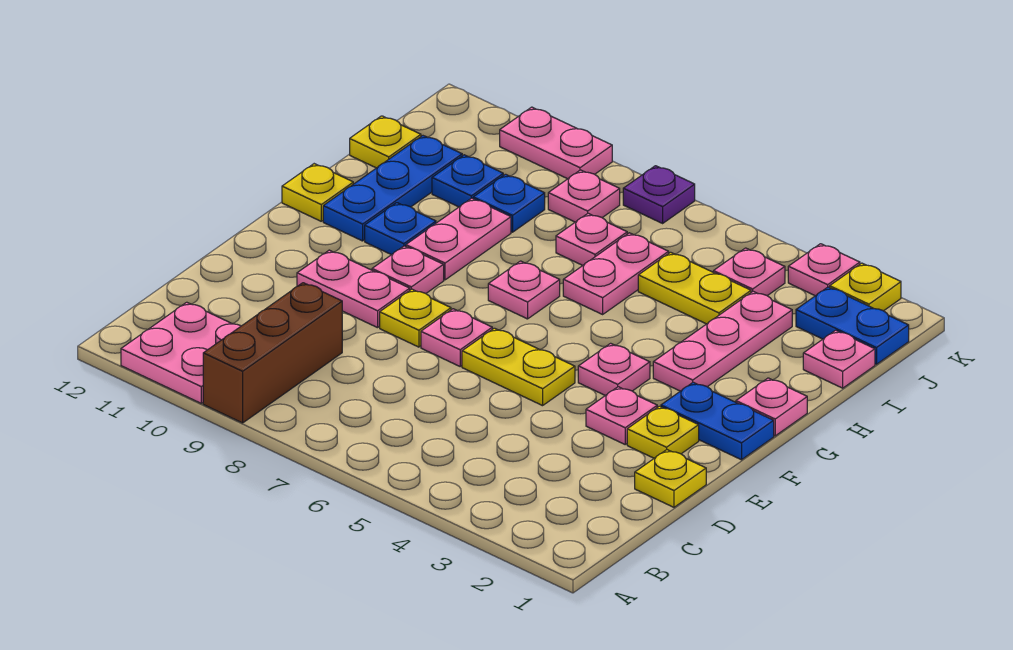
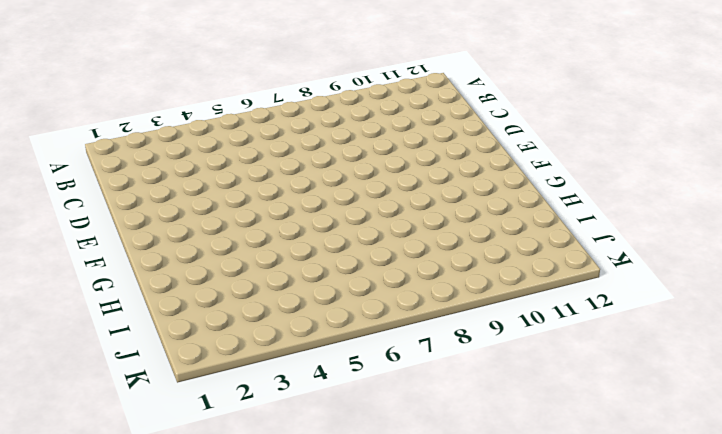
none -> brown 1x3 brick [203,283,342,423]
none -> pink 2x2 plate [121,302,241,403]
none -> yellow 1x1 plate [635,450,706,507]
none -> yellow 1x1 plate [627,406,699,458]

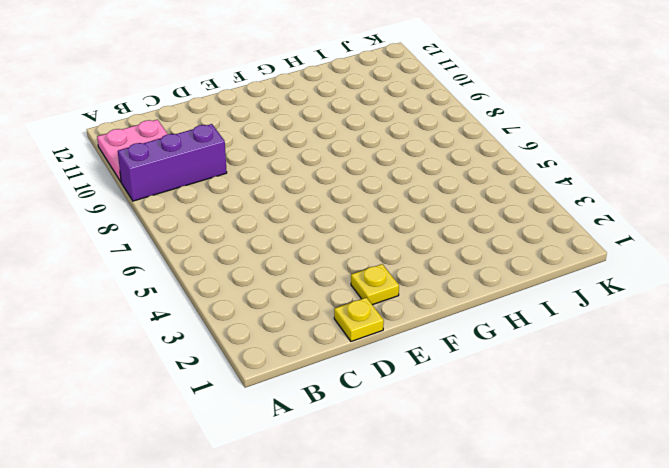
purple 1x3 brick [118,124,227,201] -> brown 1x3 brick [203,283,342,423]
none -> pink 1x1 plate [586,387,657,444]
none -> yellow 1x2 plate [462,328,575,406]
none -> pink 1x1 plate [421,309,492,366]
none -> yellow 1x1 plate [380,289,451,347]

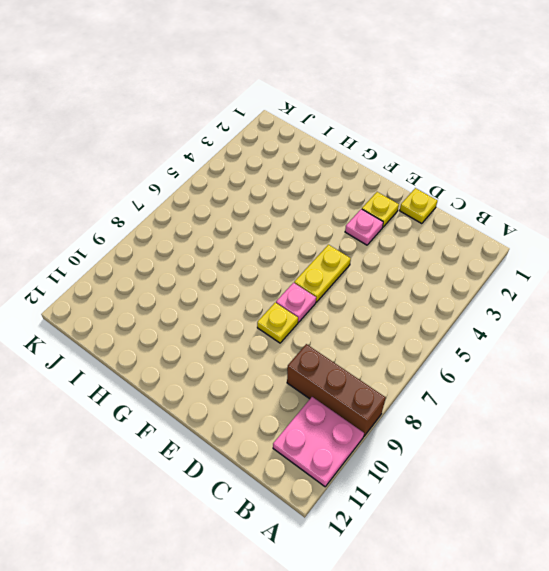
none -> pink 1x2 plate [297,250,410,328]
none -> blue 1x2 plate [661,382,774,460]
none -> pink 1x1 plate [578,343,650,396]
none -> pink 1x1 plate [372,246,444,293]

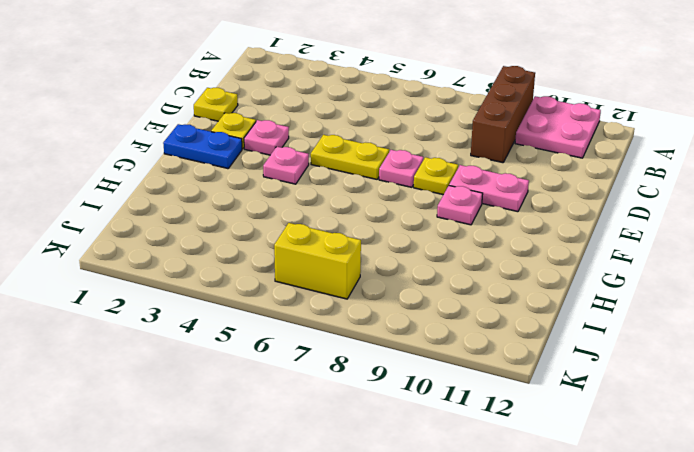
yellow 1x2 brick [274,223,361,299] -> none
none -> pink 1x1 plate [736,378,807,436]
none -> pink 1x3 plate [653,291,792,391]
none -> pink 1x1 plate [488,261,560,319]
none -> pink 1x2 plate [406,198,511,280]

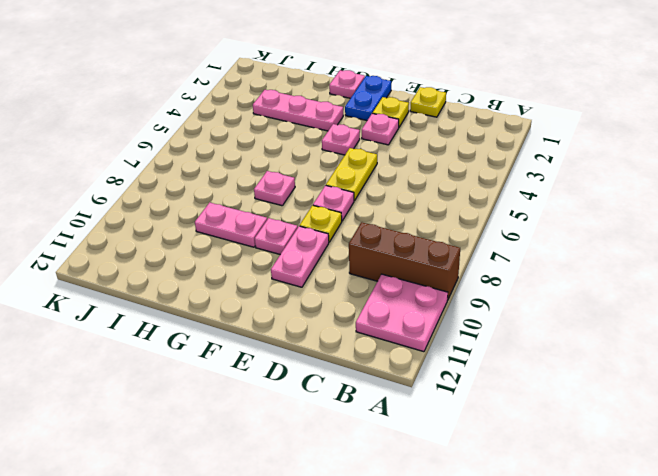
none -> blue 1x1 plate [365,203,436,255]
none -> blue 1x3 plate [323,136,462,241]
none -> yellow 1x1 plate [282,164,353,221]
none -> pink 1x2 plate [563,233,669,314]

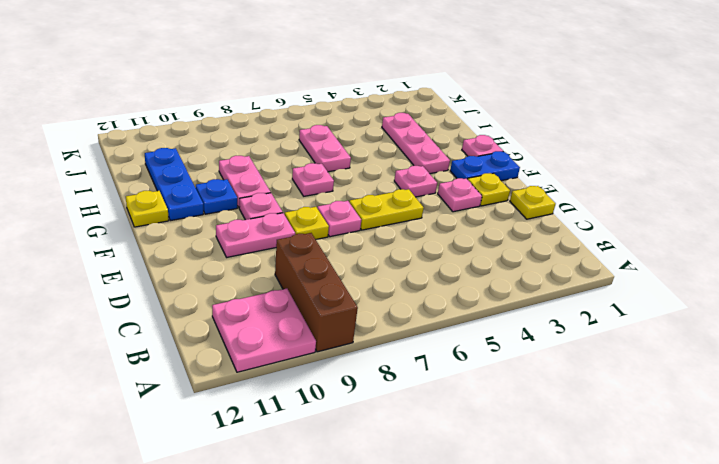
none -> pink 1x1 plate [803,330,875,388]
none -> yellow 1x2 plate [638,252,751,324]
none -> pink 1x1 plate [556,213,627,266]
none -> blue 1x1 plate [473,174,545,232]

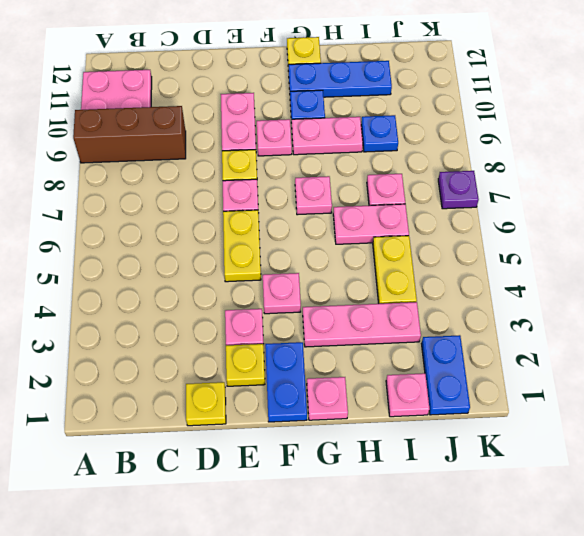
none -> blue 1x1 plate [432,155,503,207]
none -> yellow 1x1 plate [350,116,421,168]
none -> pink 1x1 plate [713,248,785,296]
none -> pink 1x1 plate [548,170,620,222]

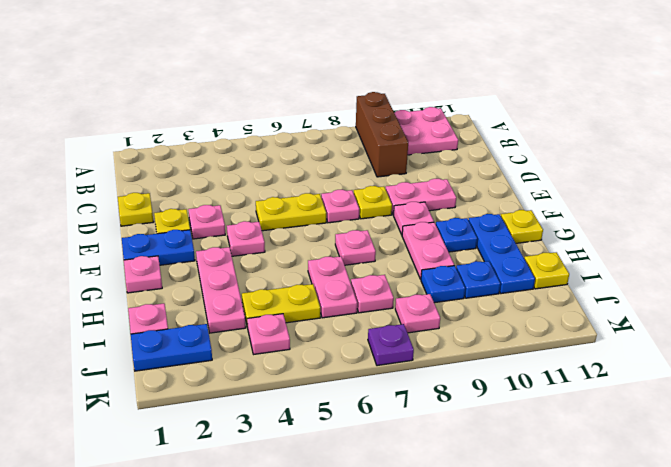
none -> yellow 1x1 plate [830,263,901,311]
none -> pink 1x1 plate [788,244,860,296]
none -> pink 1x2 plate [500,107,612,179]

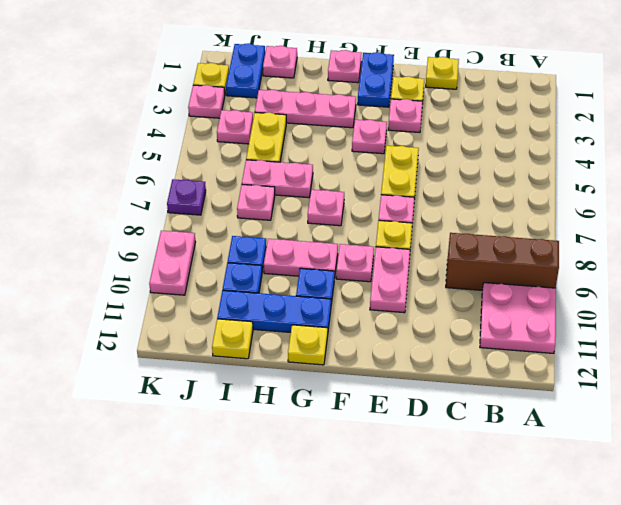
none -> pink 1x1 plate [548,170,620,222]

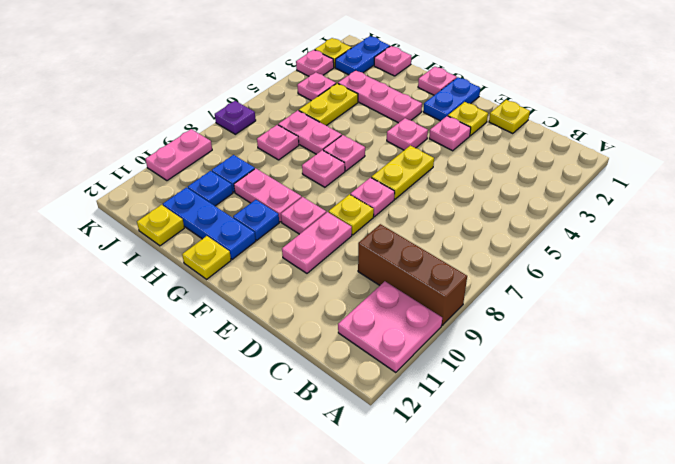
pink 1x1 plate [323,135,365,171] -> pink 1x1 plate moved to [548,170,620,222]

